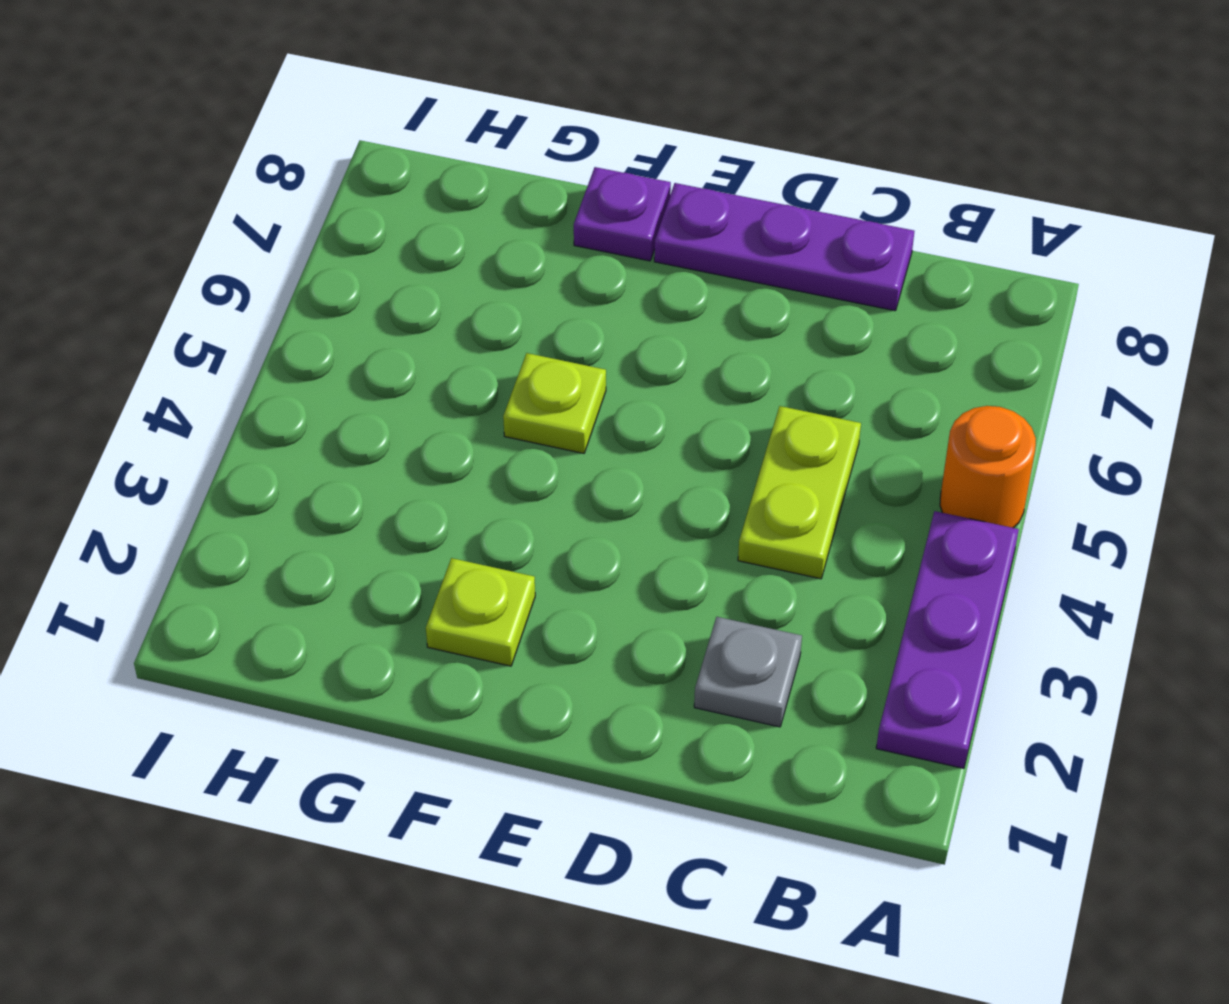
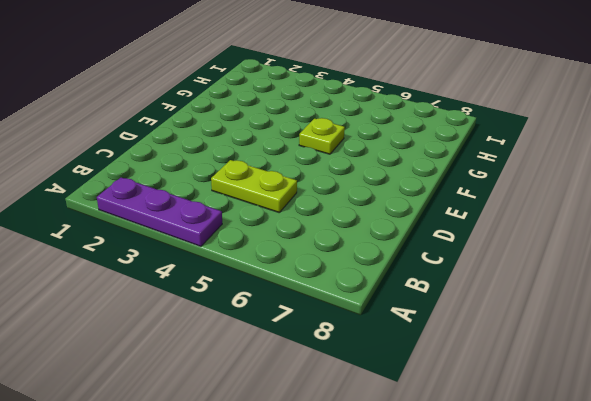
none -> orange 1x1 round brick [940,406,1036,528]
none -> grey 1x1 plate [694,617,802,727]

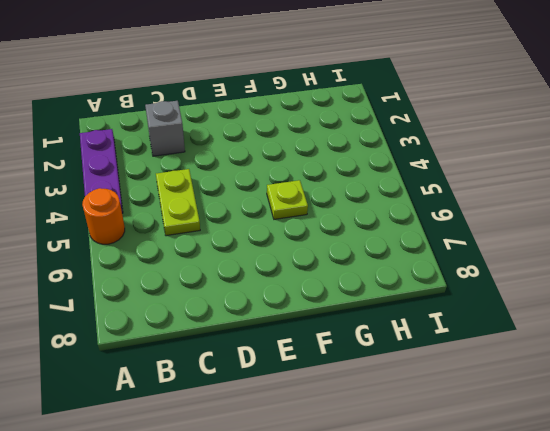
grey 1x1 brick [145,101,185,156] -> grey 1x1 plate [694,617,802,727]
none -> purple 1x3 plate [654,183,914,311]
none -> lime 1x1 plate [426,558,535,666]

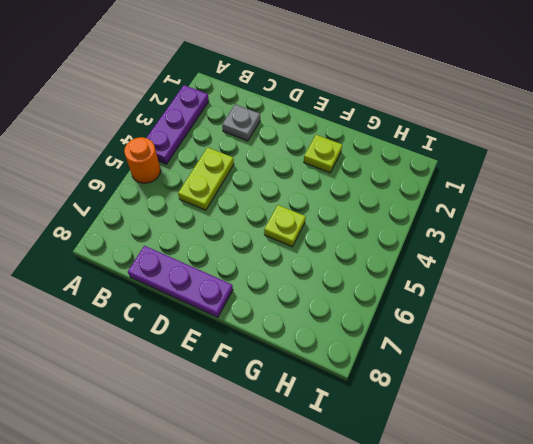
none -> purple 1x1 plate [574,167,671,261]

